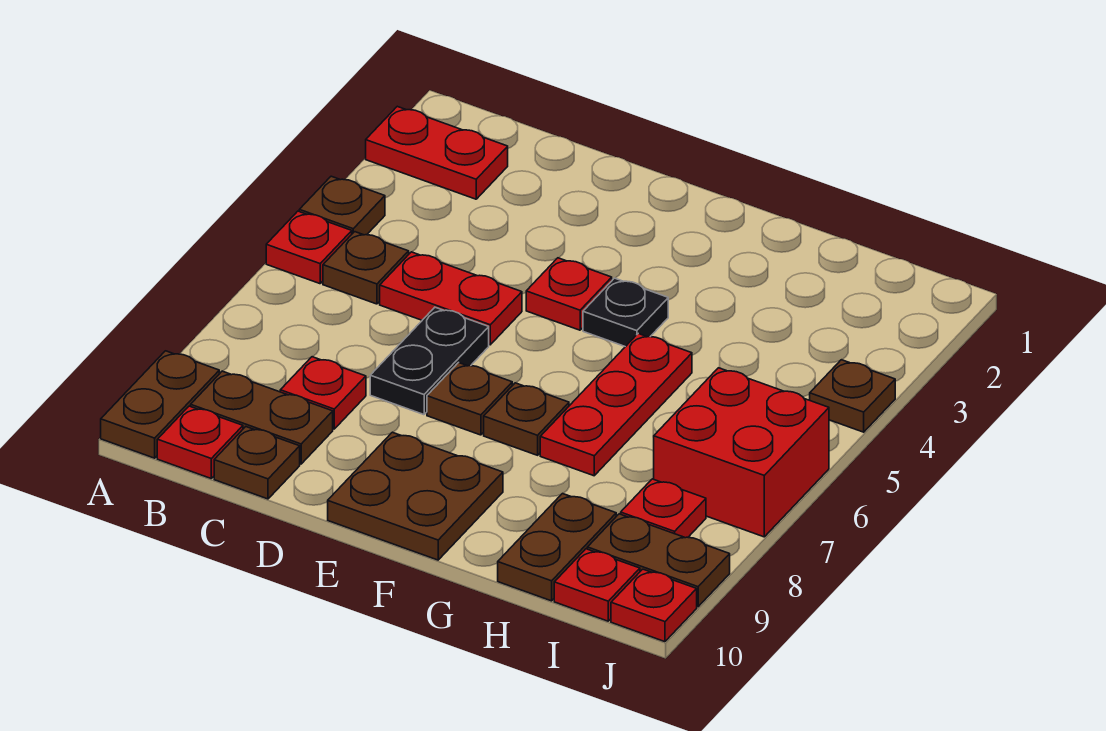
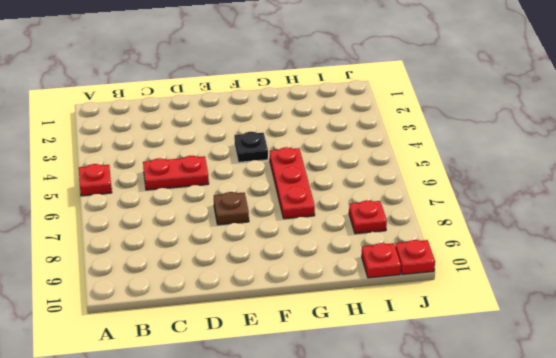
none -> red 1x2 plate [366,106,508,199]
none -> brown 1x1 plate [299,176,385,235]
none -> brown 1x2 plate [101,351,219,458]

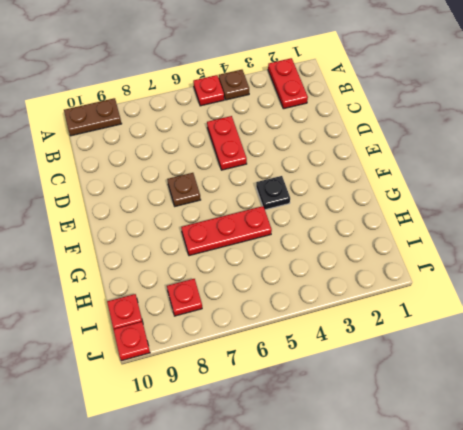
none -> brown 1x1 plate [323,232,409,304]
none -> brown 1x2 plate [191,371,333,464]
none -> red 1x1 plate [157,406,243,478]

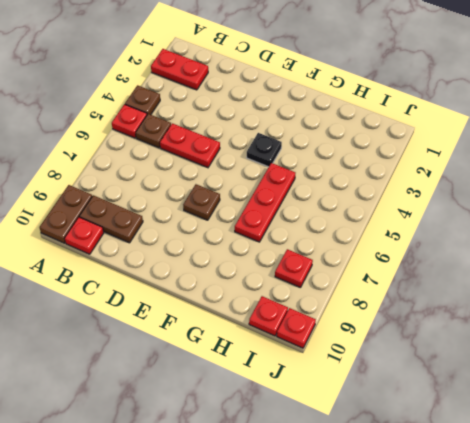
none -> red 1x1 plate [280,357,366,429]
none -> brown 1x1 plate [214,427,300,499]
none -> black 1x2 plate [370,307,489,415]

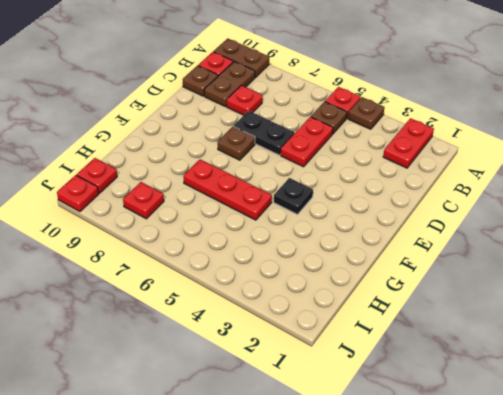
none -> red 1x1 plate [526,258,612,330]
none -> brown 2x2 plate [328,432,503,560]
none -> brown 1x1 plate [484,383,569,455]

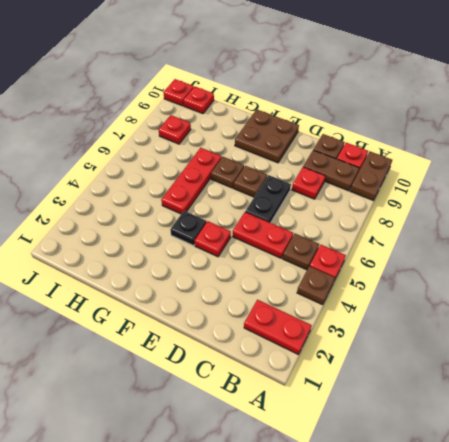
none -> brown 1x2 plate [498,494,616,601]
none -> red 2x2 brick [654,368,829,537]
none -> brown 1x2 plate [587,514,730,607]

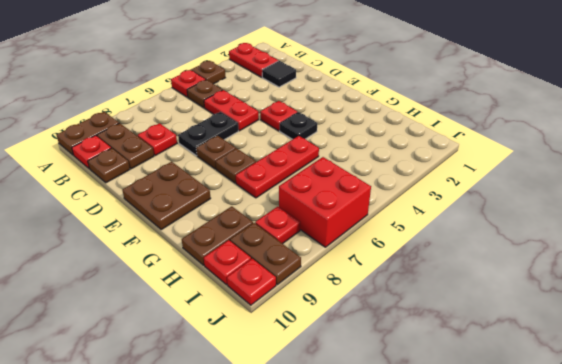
black 1x1 tile [262,61,296,87] -> none
none -> brown 1x1 plate [810,360,895,432]

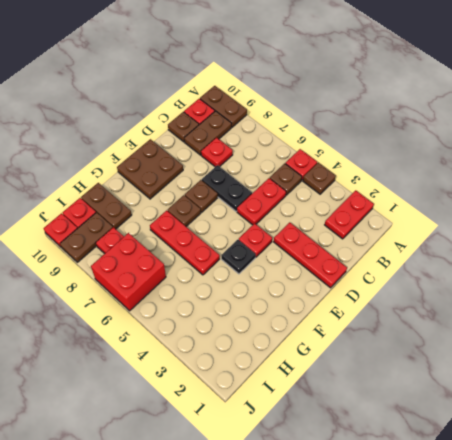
red 1x3 plate [274,222,347,288] -> none
none -> brown 1x1 plate [810,360,895,432]

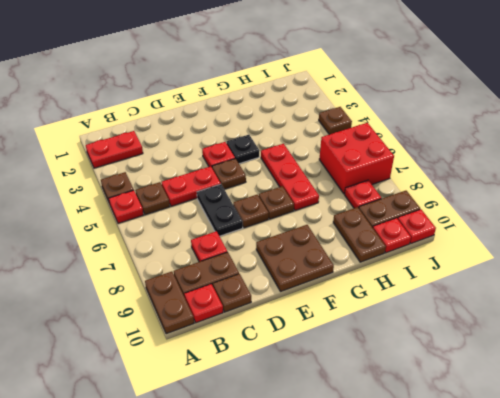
brown 1x1 plate [212,159,246,189] -> none

